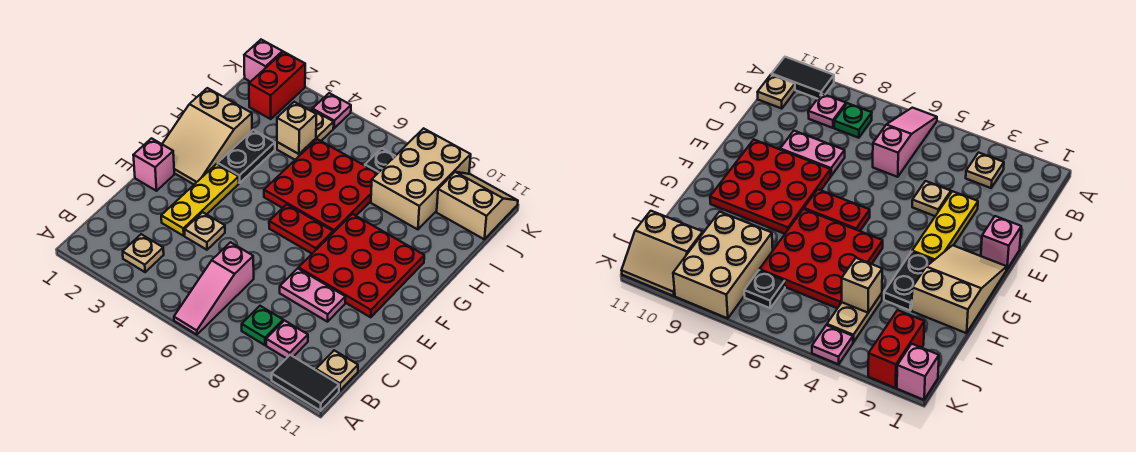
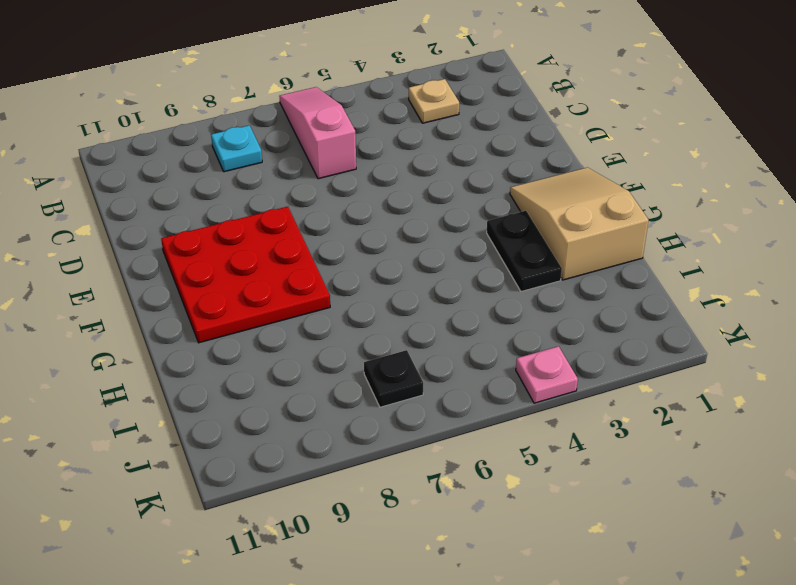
cyan 1x1 plate [211,125,262,172] -> green 1x1 plate [242,306,283,345]
none -> black 1x2 tile [272,355,339,411]
none -> pink 1x1 plate [266,321,308,358]
none -> tan 1x1 plate [316,350,358,391]

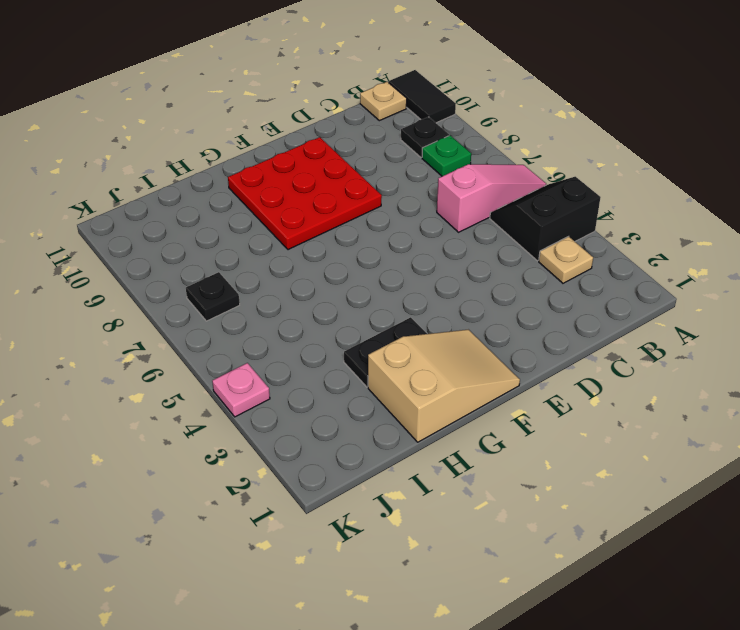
black 2x2 slope [490,177,601,261] -> none
black 1x1 plate [401,117,449,158] -> pink 1x1 plate [266,321,308,358]
none -> yellow 1x3 plate [161,164,239,236]
none -> tan 1x1 plate [185,212,225,250]
none -> pink 1x2 plate [280,268,345,322]

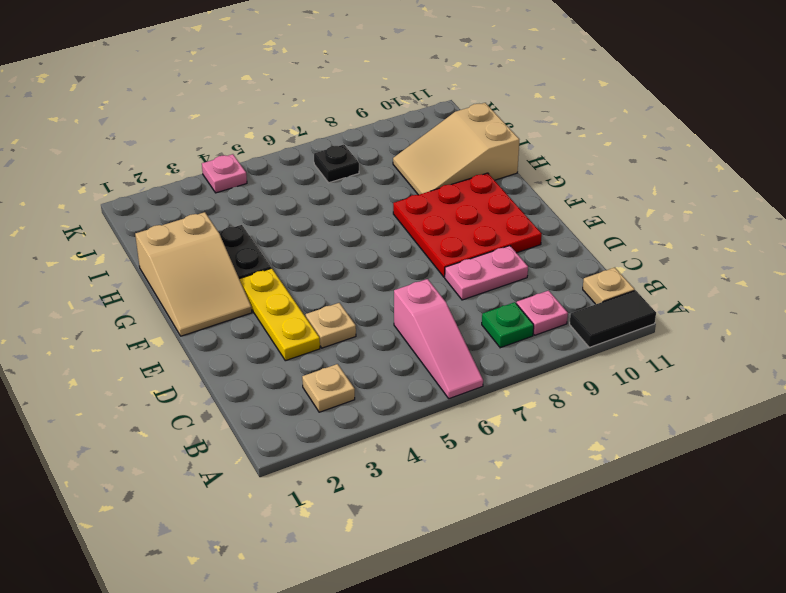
tan 2x3 slope [393,103,519,195] -> tan 2x3 brick [371,128,471,229]
none -> pink 1x1 brick [133,138,174,191]
none -> red 1x2 plate [269,204,333,253]
none -> red 3x3 plate [264,139,378,233]

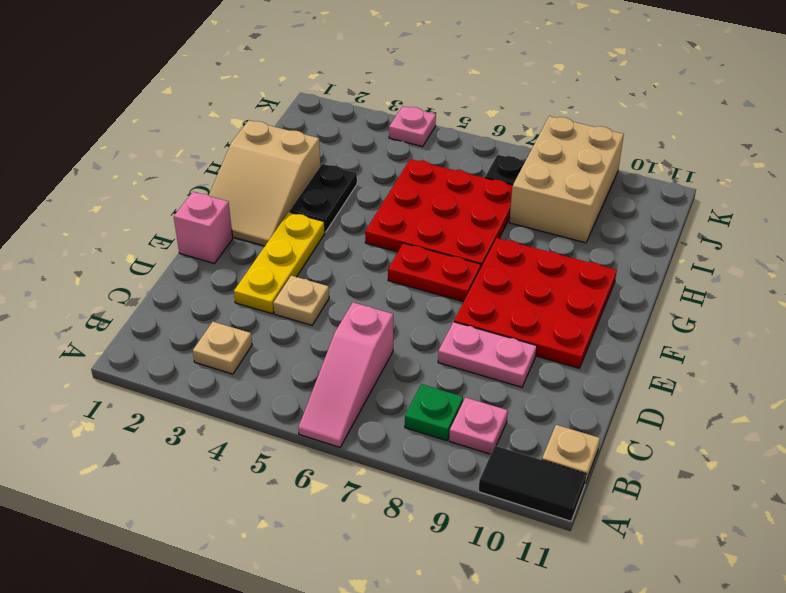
none -> tan 1x2 plate [277,109,334,160]
none -> red 1x2 brick [249,52,305,119]
none -> tan 2x2 slope [437,172,518,239]

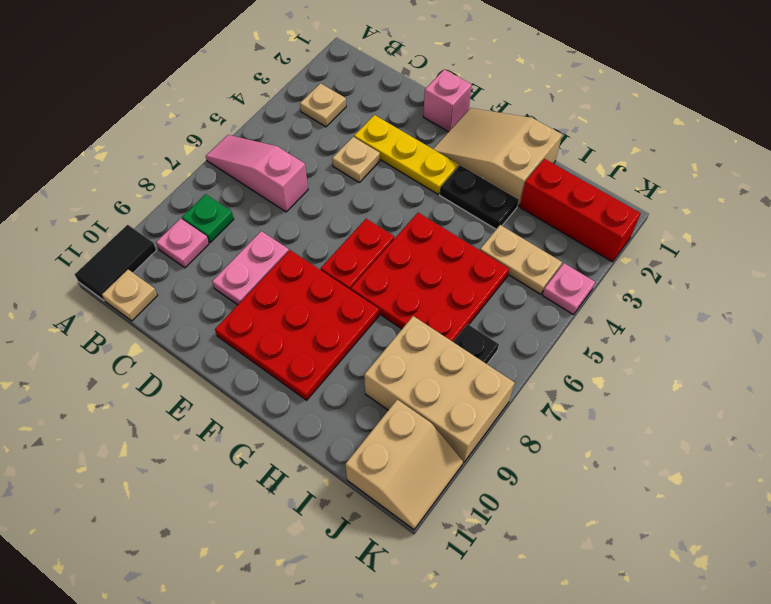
red 1x3 brick [520,159,641,262] -> red 1x2 brick [249,52,305,119]
none -> pink 1x1 brick [244,40,283,82]
none -> tan 1x1 brick [277,102,316,154]

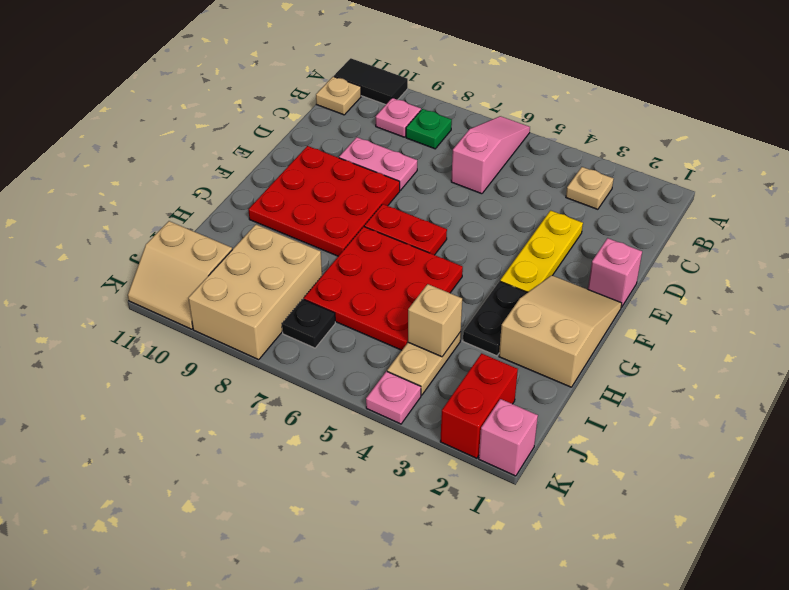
none -> tan 1x1 plate [185,212,225,250]

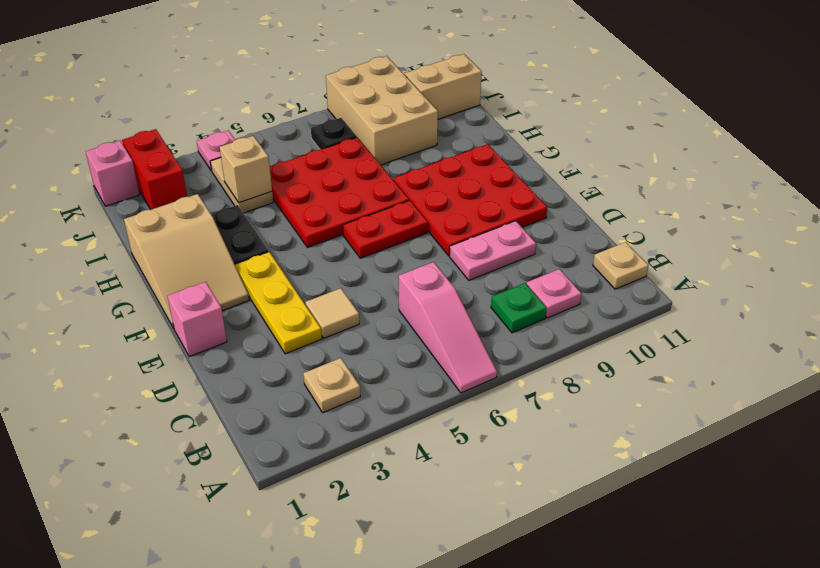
tan 1x1 tile [305,288,359,338] -> tan 1x1 plate [185,212,225,250]
none -> black 1x2 tile [272,355,339,411]

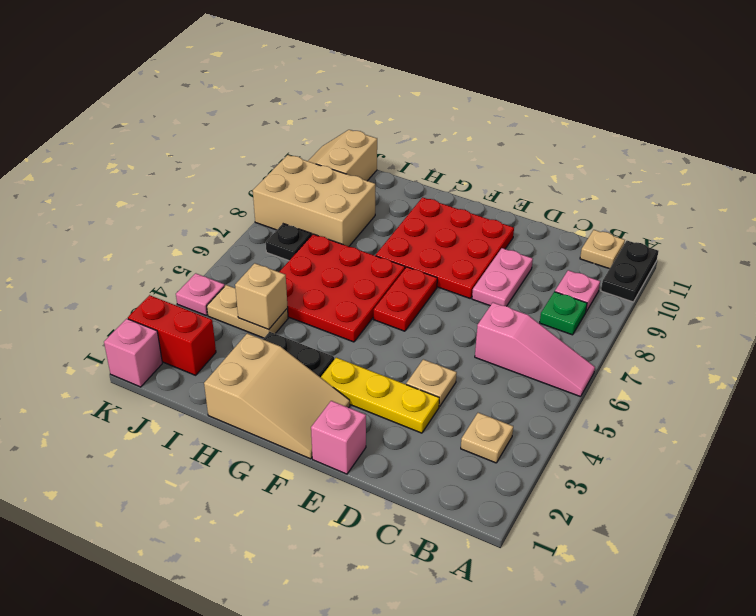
black 1x2 plate [601,241,658,302] -> black 1x2 tile [272,355,339,411]

